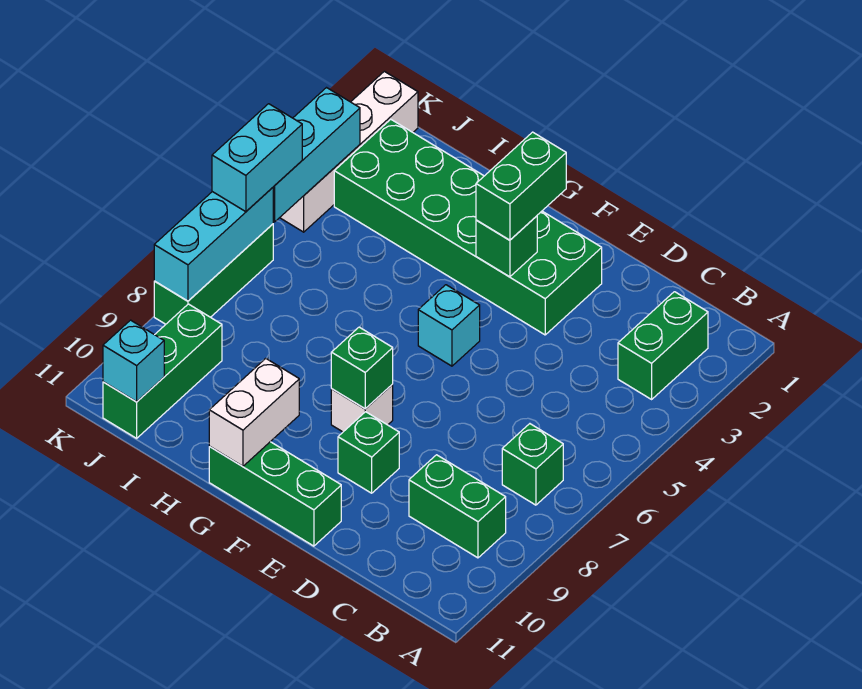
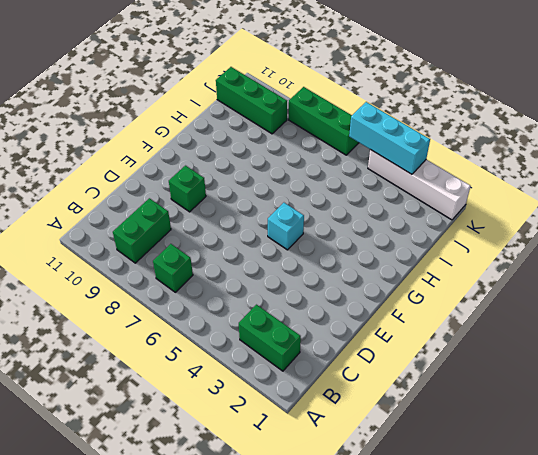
none -> green 2x6 brick [334,119,602,335]
none -> green 1x3 brick [209,442,341,546]
none -> white 1x1 brick [331,384,393,432]

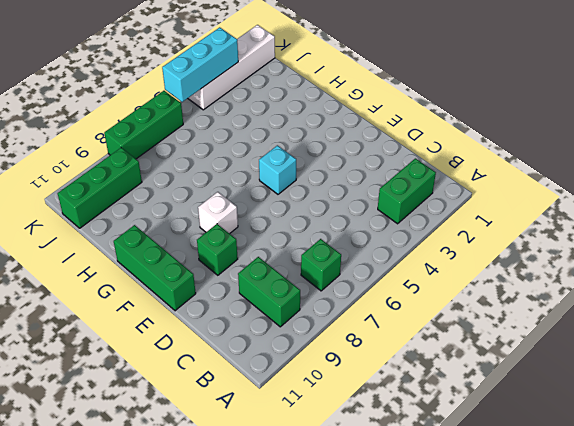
none -> green 2x6 brick [334,119,602,335]
none -> green 1x1 brick [476,216,537,277]
none -> green 1x1 brick [331,327,393,409]

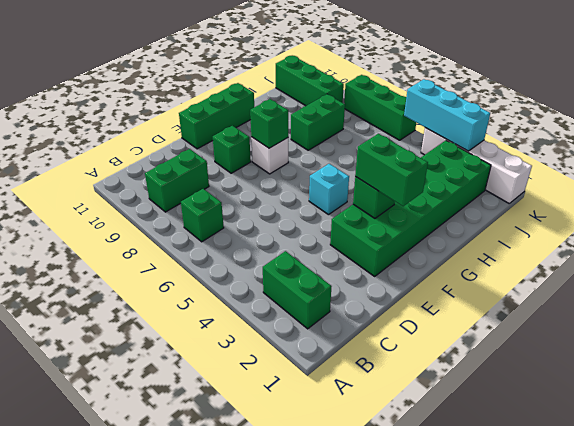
green 1x2 brick [291,94,345,150] -> none
none -> white 1x2 brick [209,358,299,466]
none -> cyan 1x1 brick [103,320,164,402]
none -> cyan 1x3 brick [154,188,273,301]

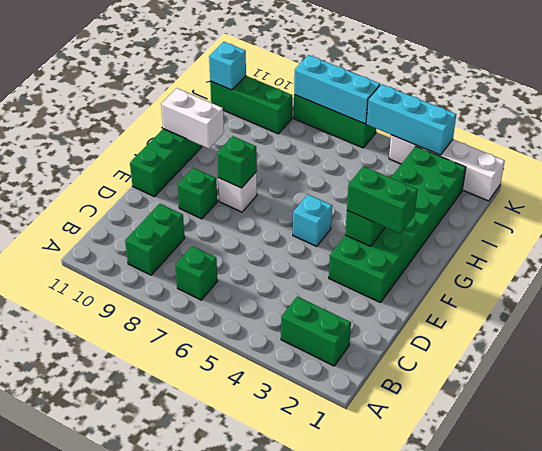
none -> cyan 1x2 brick [212,104,302,212]

